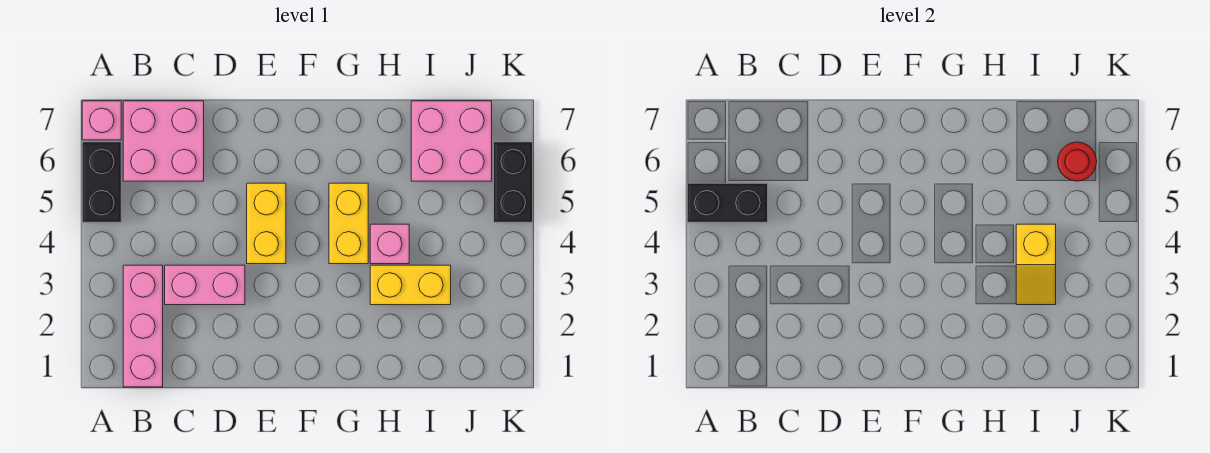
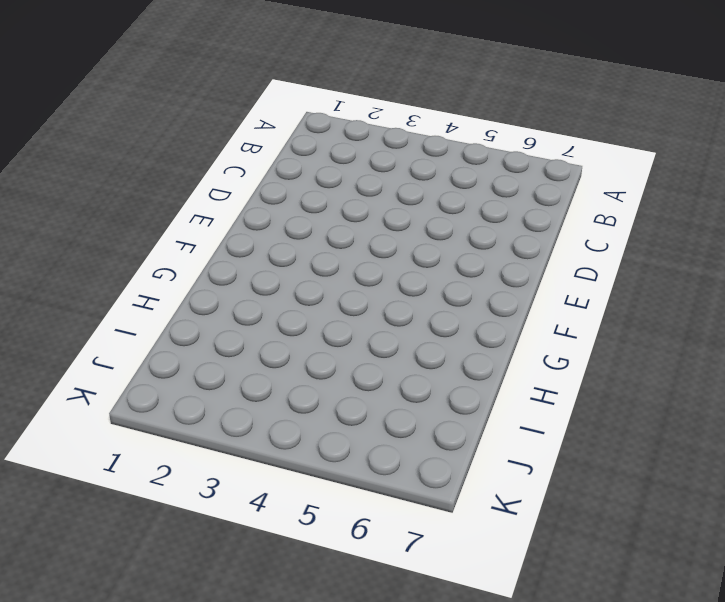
none -> black 1x2 brick [82,142,121,222]
none -> pink 1x1 brick [82,101,121,140]
none -> pink 1x3 brick [123,265,163,387]

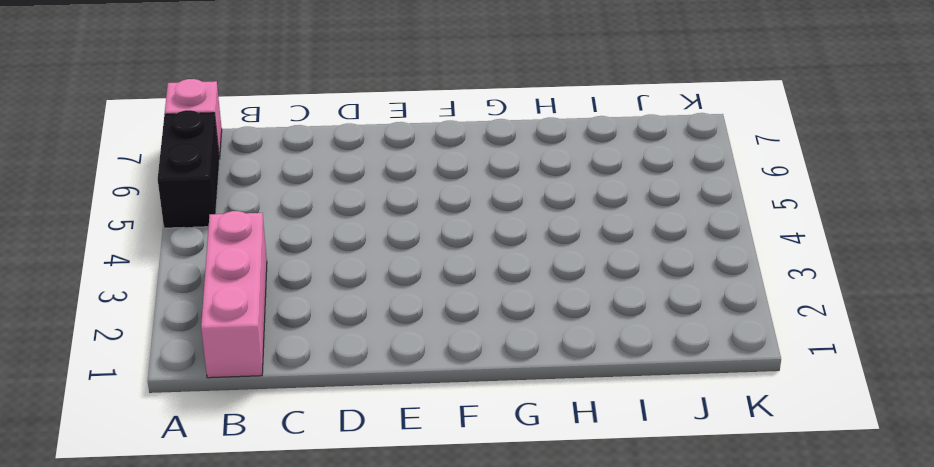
none -> pink 2x2 brick [123,101,204,181]
none -> pink 1x2 brick [165,265,245,305]
none -> yellow 1x2 brick [247,183,286,264]

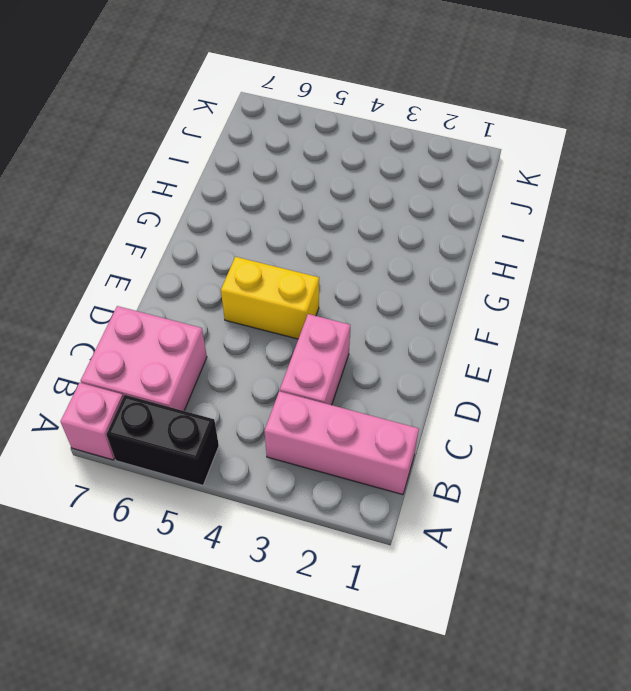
none -> yellow 1x2 brick [329,183,368,264]
none -> yellow 1x2 brick [370,265,451,305]
none -> pink 1x1 brick [370,224,409,264]

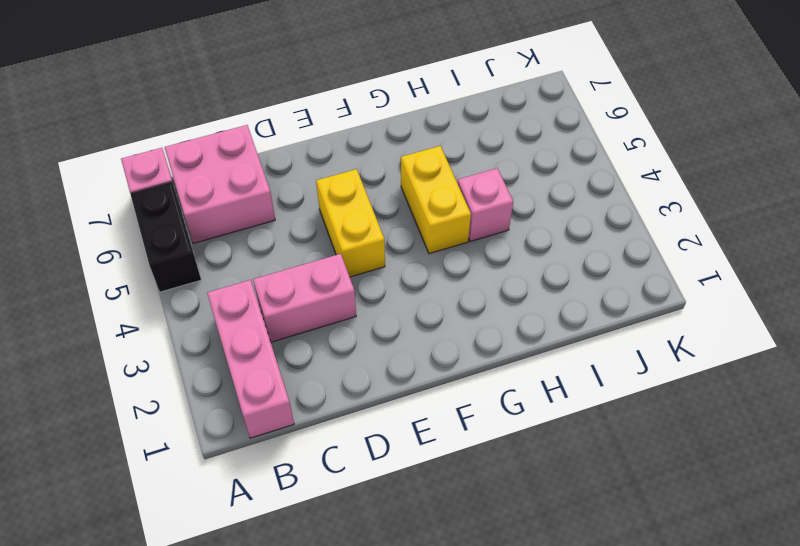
none -> yellow 1x2 brick [370,265,451,305]
none -> pink 2x2 brick [411,101,492,181]
none -> black 1x2 brick [494,142,533,222]

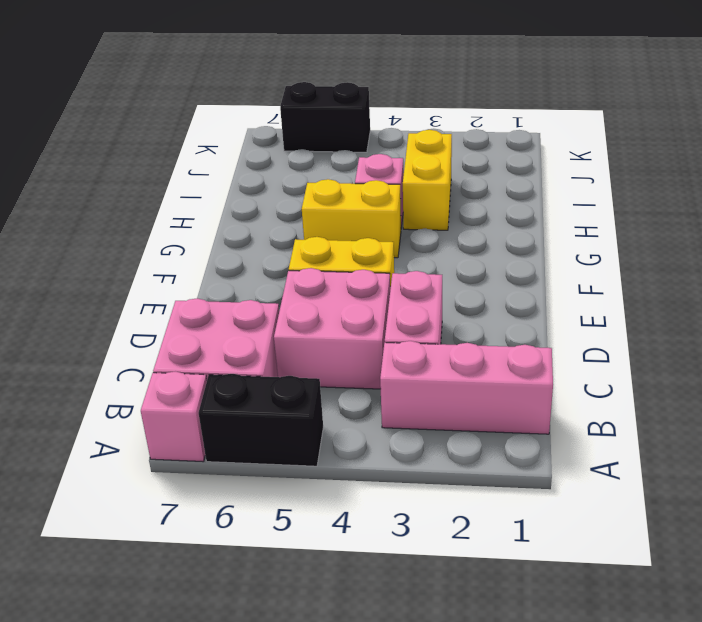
pink 2x2 brick [274,268,390,389] -> pink 2x2 brick moved to [411,101,492,181]
none -> black 1x2 brick [687,183,768,222]
none -> yellow 1x2 slope [1016,224,1056,305]
none -> red 1x1 round brick [1058,142,1097,181]

